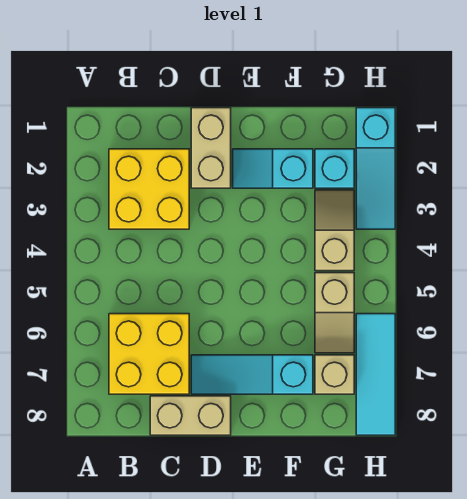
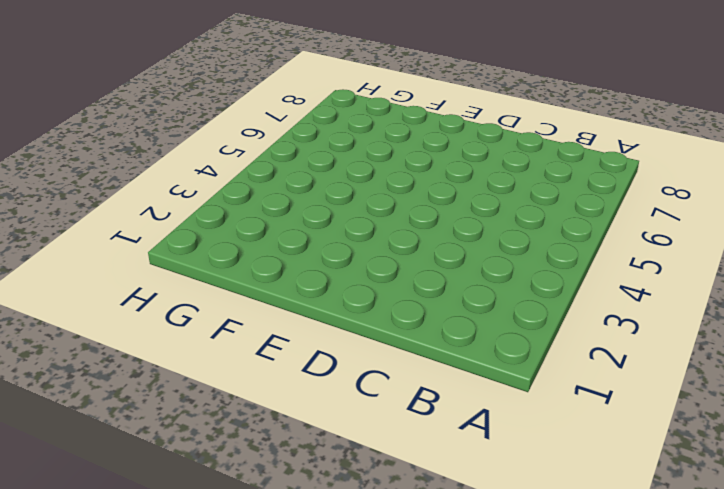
none -> yellow 2x2 brick [109,149,189,229]
none -> yellow 2x2 brick [109,314,189,394]
none -> tan 1x2 brick [150,396,231,435]

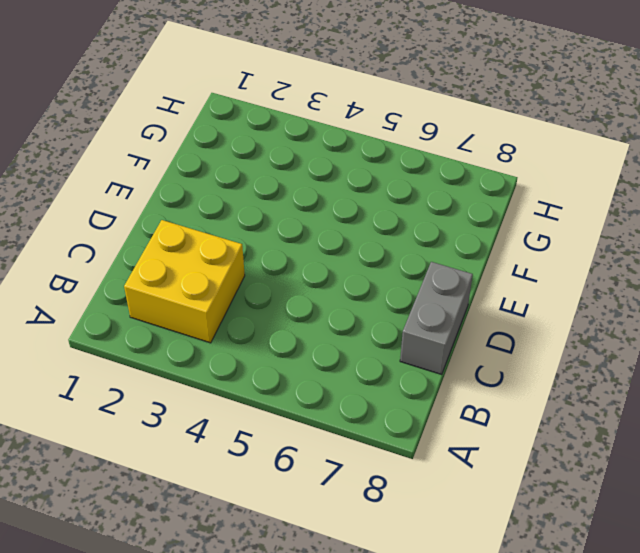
grey 1x2 brick [400,262,473,375] -> tan 1x2 brick [150,396,231,435]
none -> yellow 2x2 brick [109,314,189,394]
none -> tan 1x2 brick [191,108,231,188]
none -> cyan 1x3 slope [191,355,313,394]

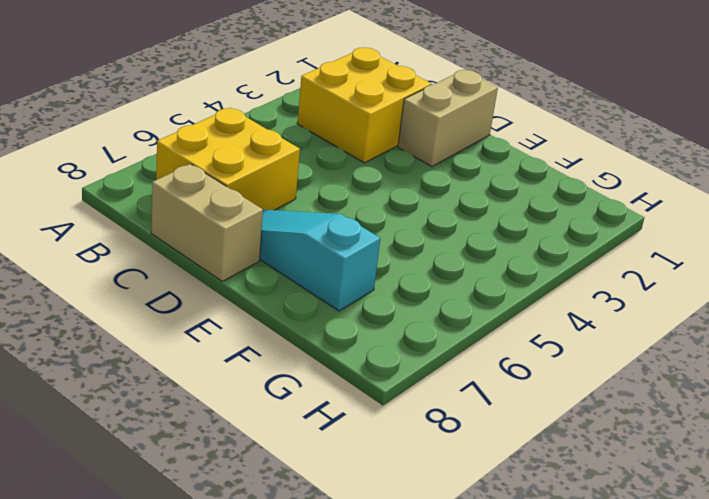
none -> cyan 1x2 slope [233,149,313,188]
none -> cyan 1x1 brick [315,149,354,188]
none -> tan 1x2 slope [315,190,354,271]

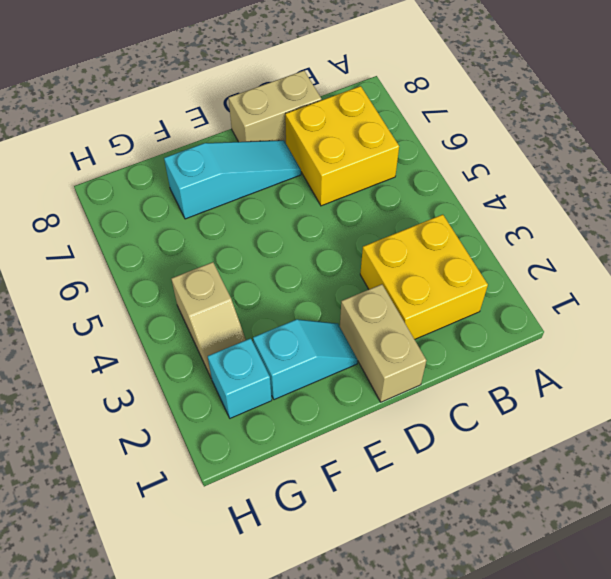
none -> tan 1x2 slope [315,273,354,353]
none -> tan 1x1 brick [315,355,354,394]
none -> cyan 1x3 slope [356,108,395,229]

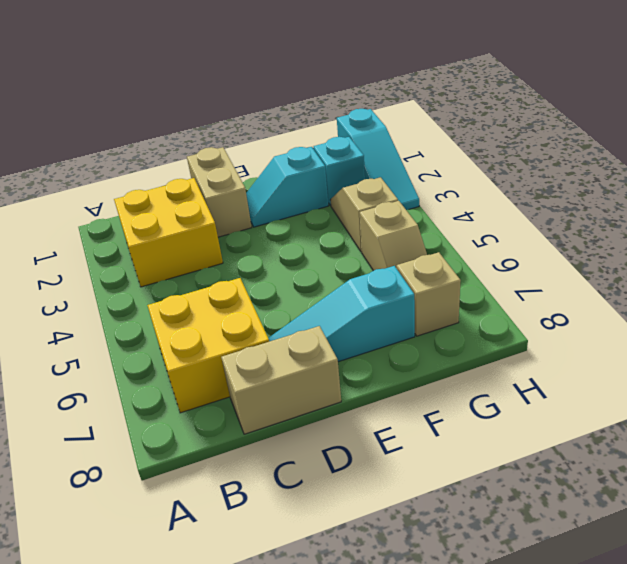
none -> cyan 1x3 tile [356,314,395,435]

